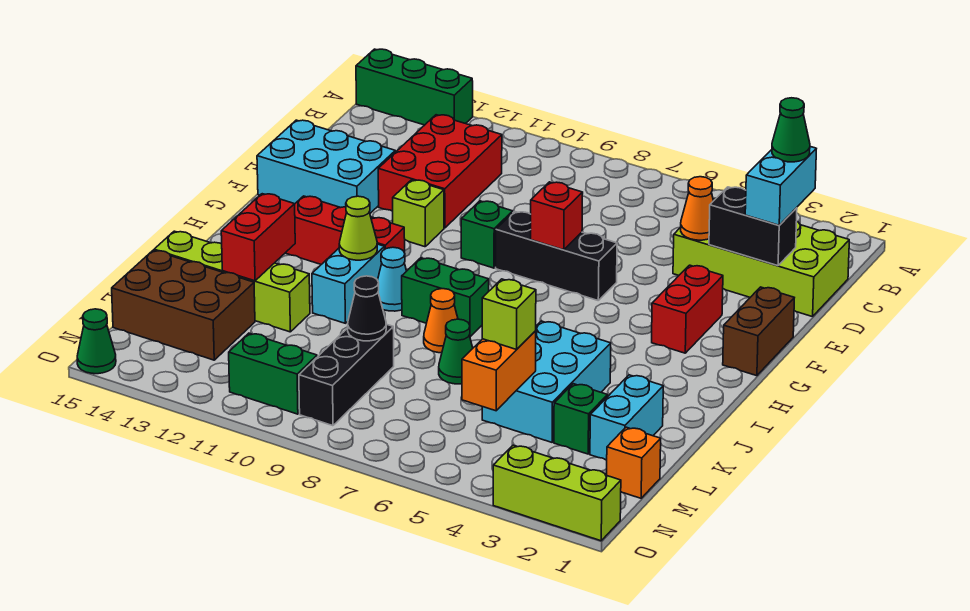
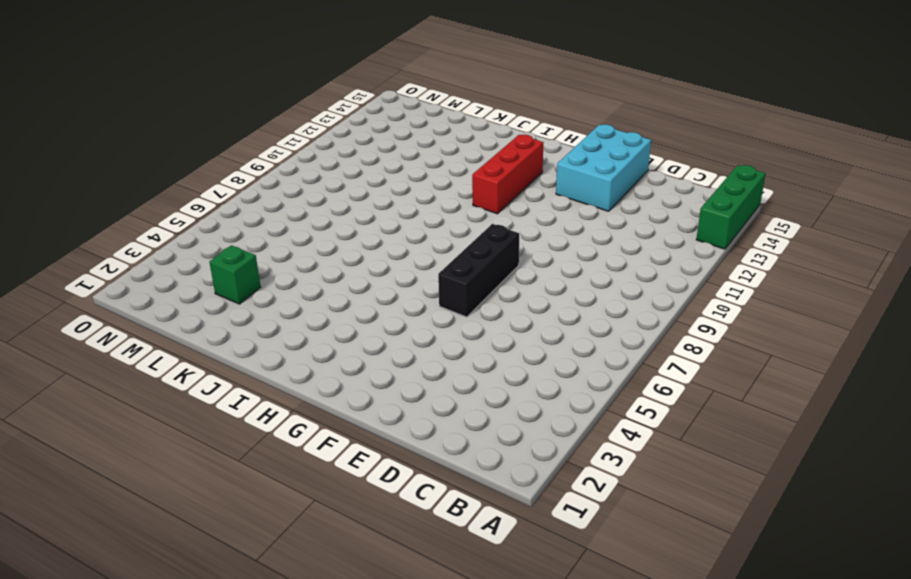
none -> lime 2x4 brick [673,198,849,317]
none -> red 2x3 brick [378,115,502,228]
none -> brown 1x2 brick [723,287,794,376]
none -> red 1x2 brick [652,265,723,353]

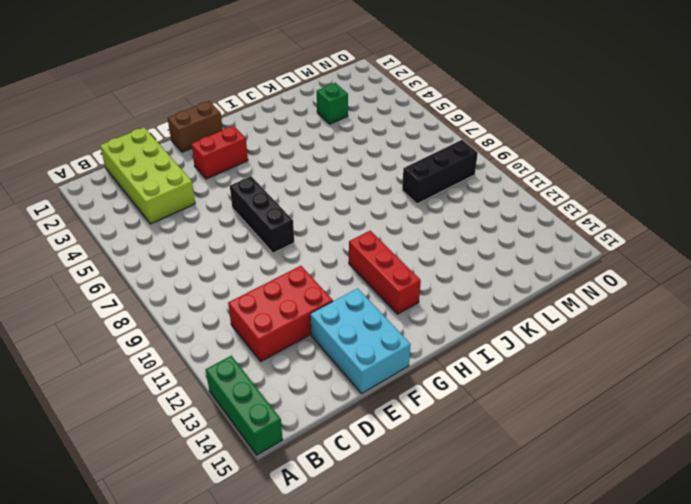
none -> green 1x1 brick [461,201,513,268]
none -> lime 1x1 brick [393,180,444,247]
none -> green 1x2 brick [402,258,489,337]
none -> cyan 1x1 cone [378,247,406,311]

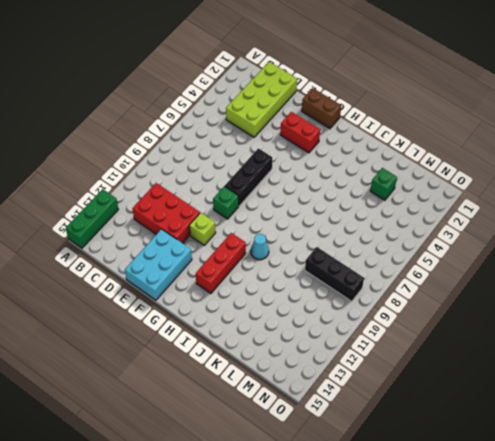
none -> green 1x2 brick [402,258,489,337]
none -> cyan 1x2 brick [312,244,384,323]
none -> cyan 2x3 brick [482,321,611,442]
none -> orange 1x1 cone [424,289,458,353]

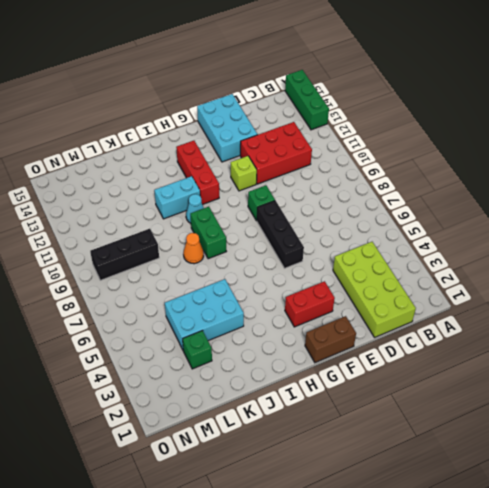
none -> cyan 1x2 brick [590,375,663,460]
none -> green 1x1 cone [439,319,473,384]
none -> lime 1x4 brick [154,231,310,332]
none -> brown 2x3 brick [112,250,255,360]

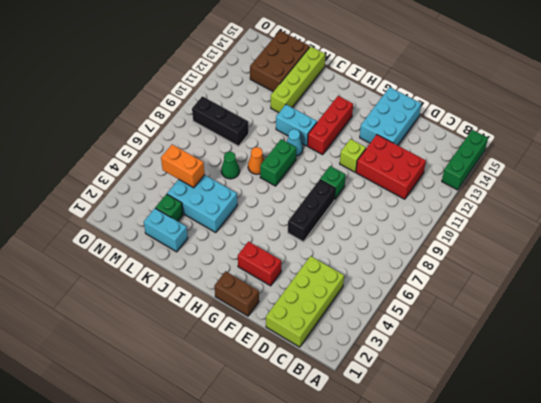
none -> orange 1x1 brick [607,427,661,498]
none -> green 1x2 brick [229,333,317,414]
none -> lime 1x3 brick [493,445,621,541]
none -> green 1x1 cone [77,309,116,374]

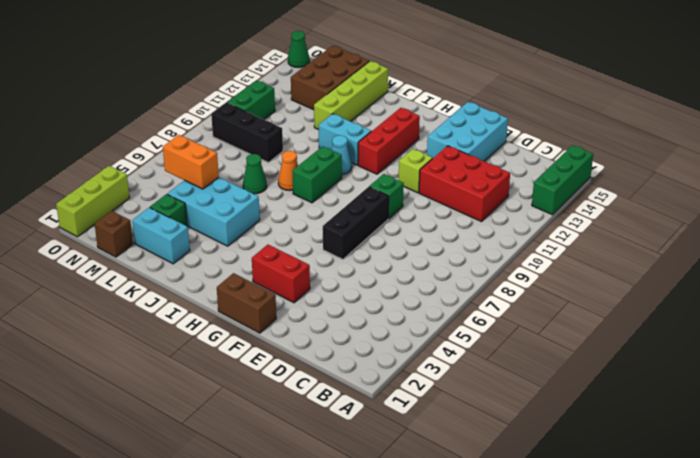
brown 1x1 brick [95,211,133,257] -> orange 1x1 brick [607,427,661,498]
none -> lime 2x4 brick [673,198,849,317]
none -> black 1x2 brick [709,187,797,266]
none -> orange 1x1 cone [681,177,713,240]
none -> red 1x1 brick [531,182,583,250]

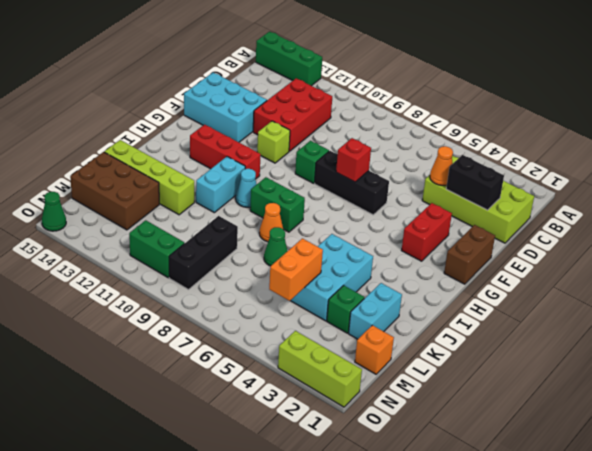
none -> lime 1x1 cone [339,196,377,260]
none -> red 1x2 brick [221,194,295,281]
none -> black 1x1 cone [348,276,386,341]
none -> cyan 1x2 brick [745,147,816,225]

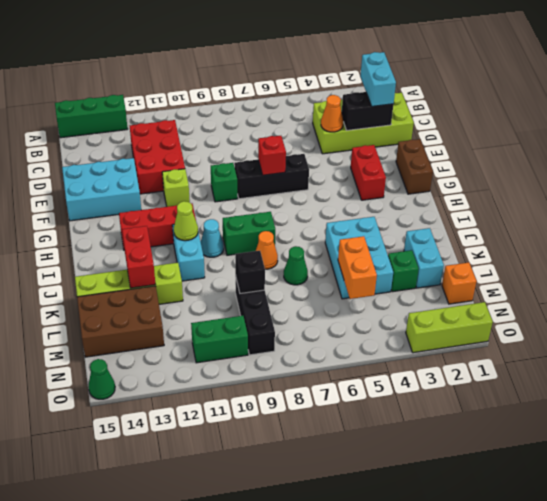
black 1x1 brick [235,251,265,293] -> black 1x1 cone [348,276,386,341]
none -> lime 1x1 brick [482,279,536,349]
none -> green 1x1 cone [772,98,810,162]

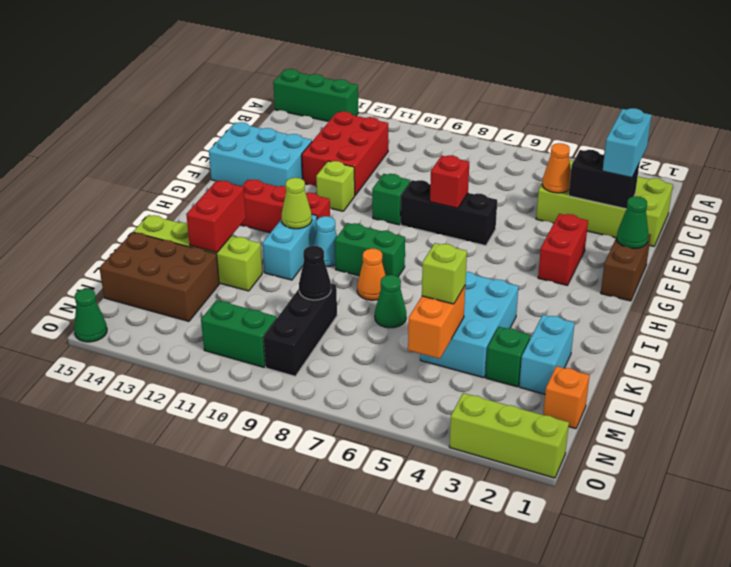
green 1x1 cone [617,196,649,248] -> green 1x1 cone moved to [772,98,810,162]

